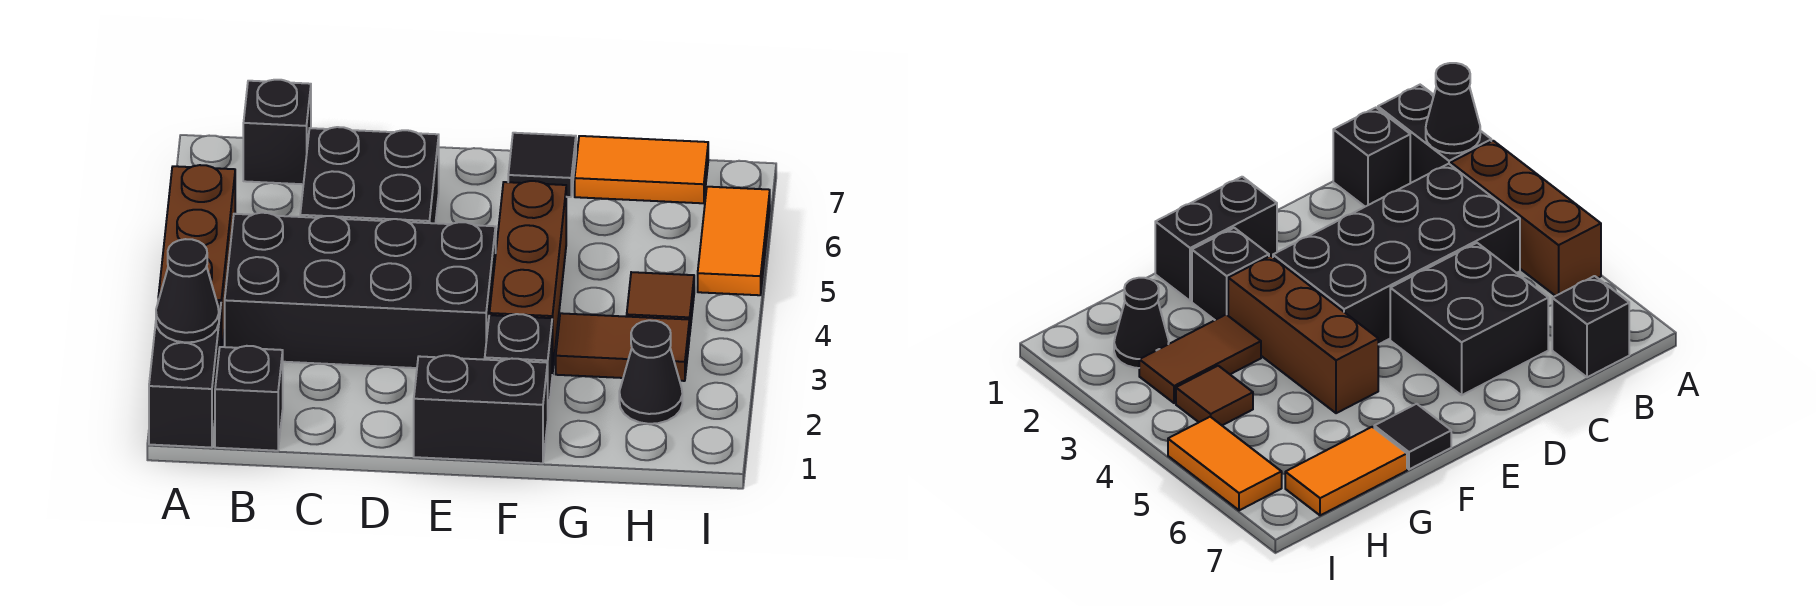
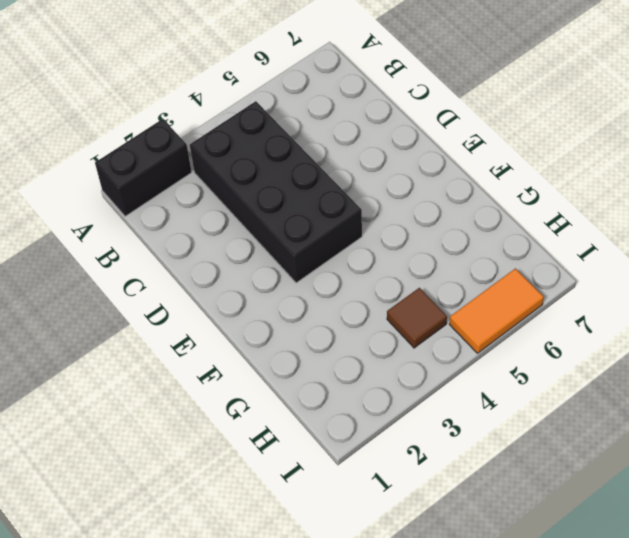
none -> brown 1x3 brick [158,165,235,347]
none -> black 1x1 brick [215,346,283,451]
none -> black 1x1 brick [243,80,311,184]

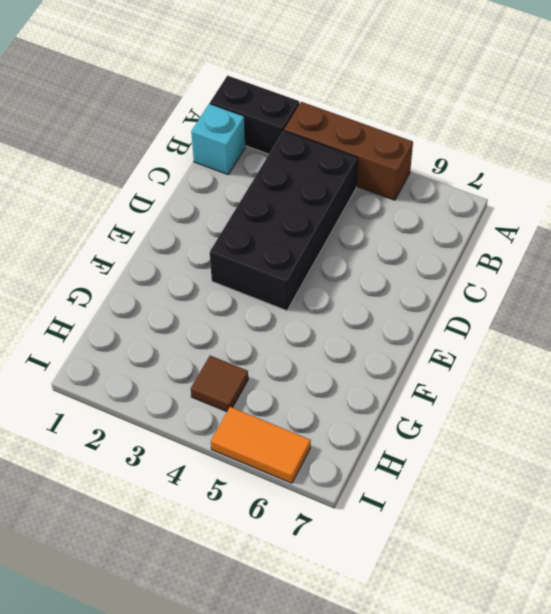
cyan 1x1 brick [191,104,245,175] -> black 1x1 brick [215,346,283,451]
none -> black 1x1 brick [243,80,311,184]
none -> black 2x2 brick [300,127,439,223]
none -> black 1x2 brick [414,355,548,463]

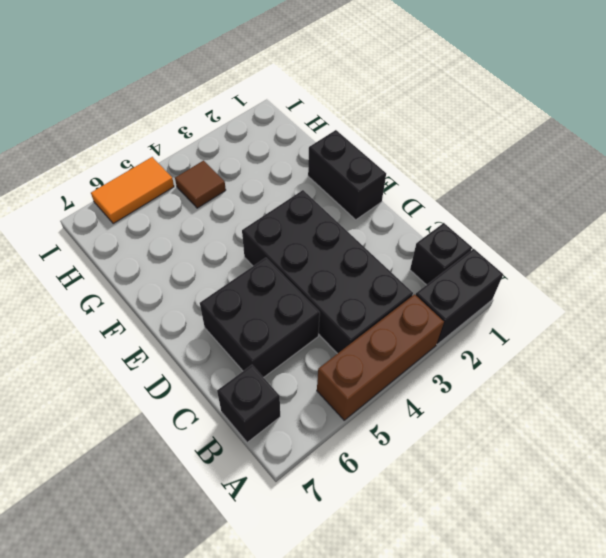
none -> black 1x1 brick [485,314,552,412]
none -> brown 1x3 brick [489,181,566,374]
none -> black 1x1 tile [508,133,576,197]

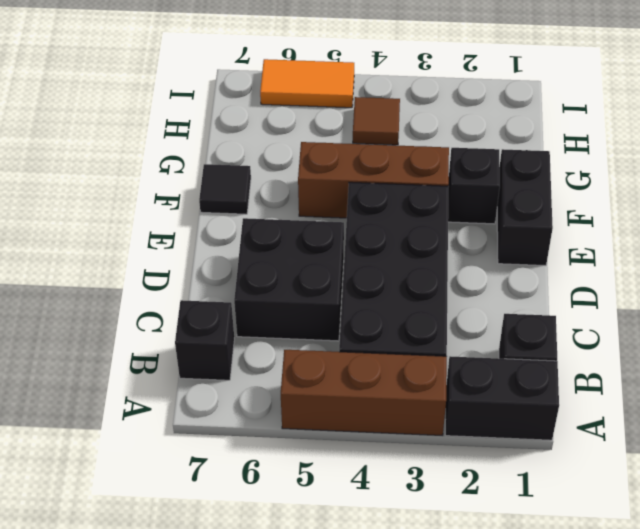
none -> brown 1x2 tile [556,313,689,381]
none -> orange 1x2 tile [575,136,708,203]
none -> black 1x1 cone [619,320,682,424]

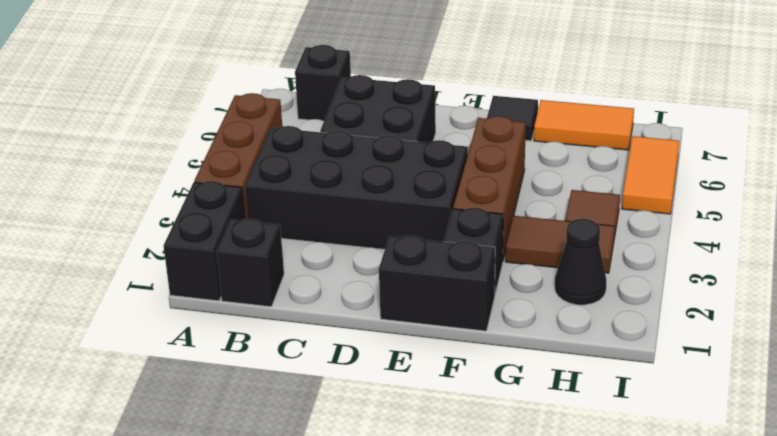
none -> black 1x1 cone [156,239,219,343]

